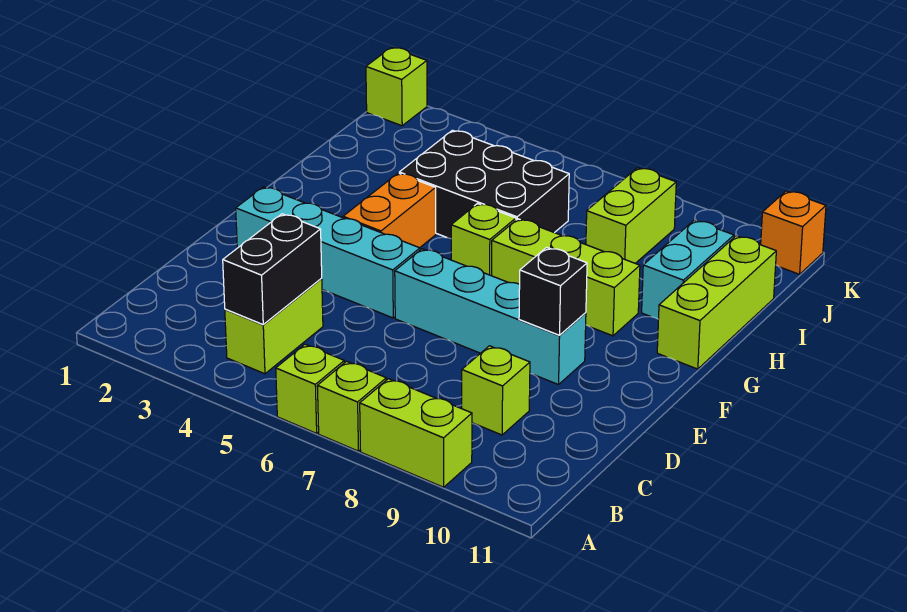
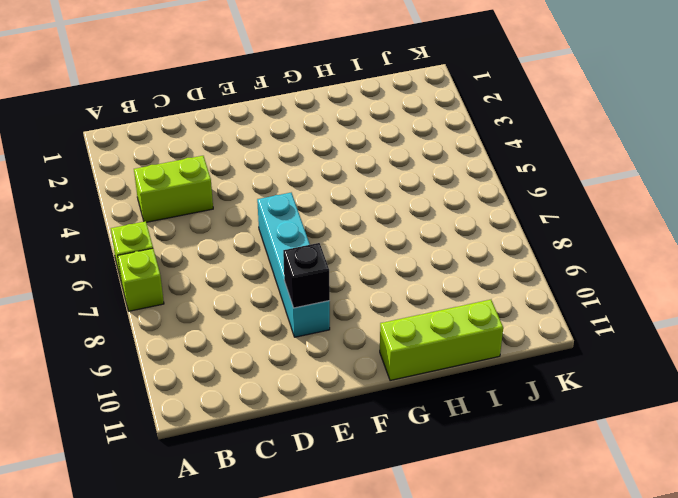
none -> lime 1x2 brick [360,379,472,487]
none -> lime 1x1 brick [462,346,530,435]
none -> cyan 1x4 brick [236,187,420,318]

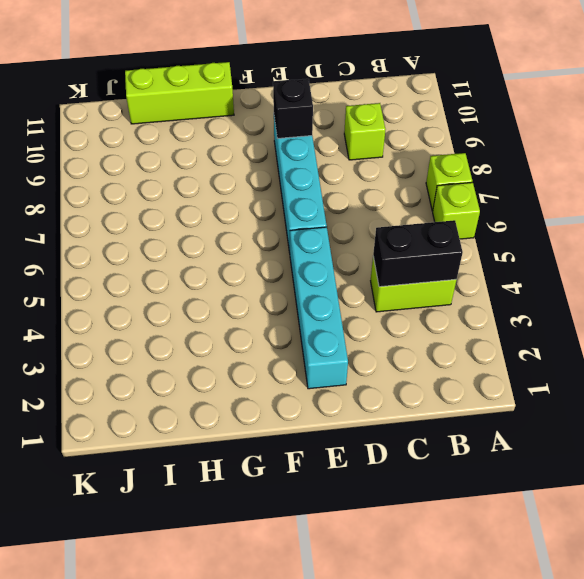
none -> lime 1x2 brick [360,379,472,487]
none -> orange 1x2 brick [343,173,436,248]
none -> lime 1x1 brick [451,203,516,276]

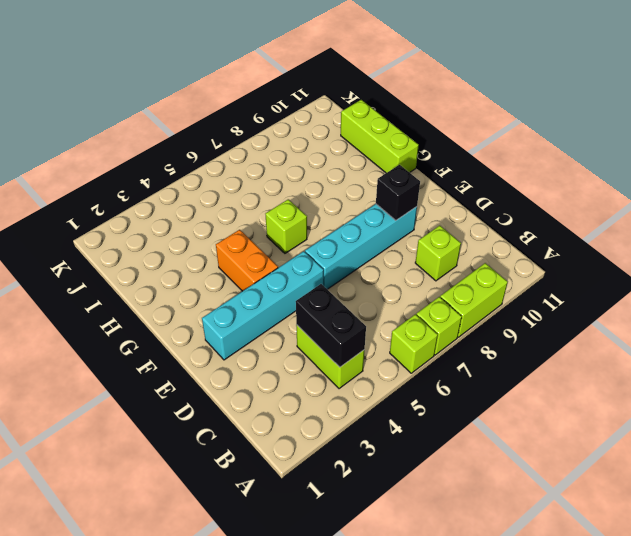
none -> lime 1x3 brick [492,219,640,336]
none -> black 2x3 brick [399,130,569,239]
none -> cyan 1x2 brick [642,220,734,319]

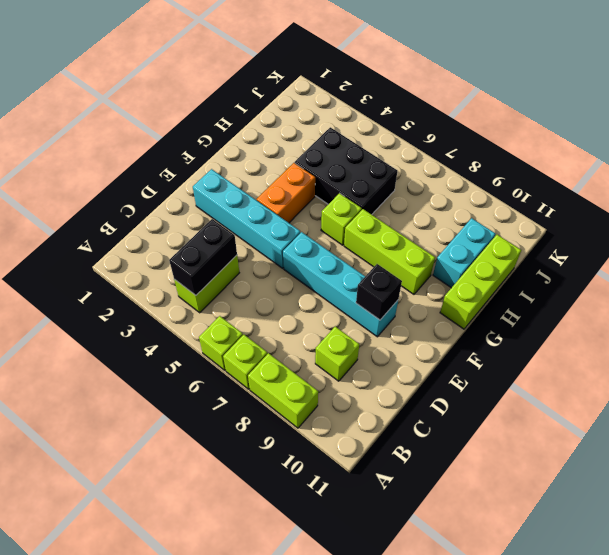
none -> lime 1x2 brick [586,168,676,263]
none -> lime 1x1 brick [366,48,427,126]
none -> orange 1x1 brick [761,191,826,274]

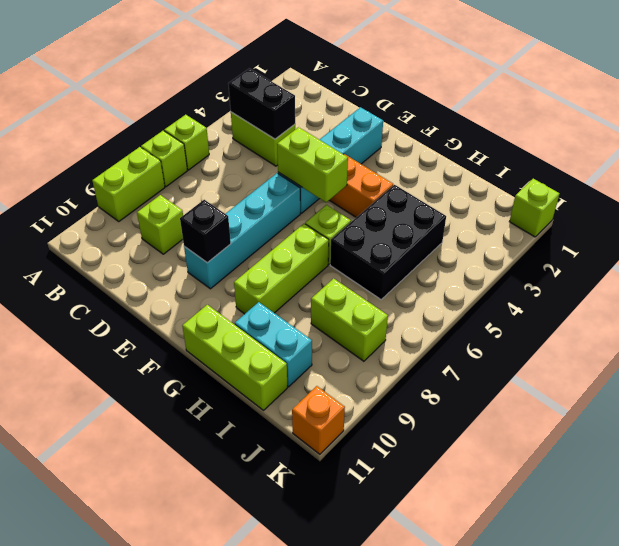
lime 1x2 brick [277,127,348,202] -> none

